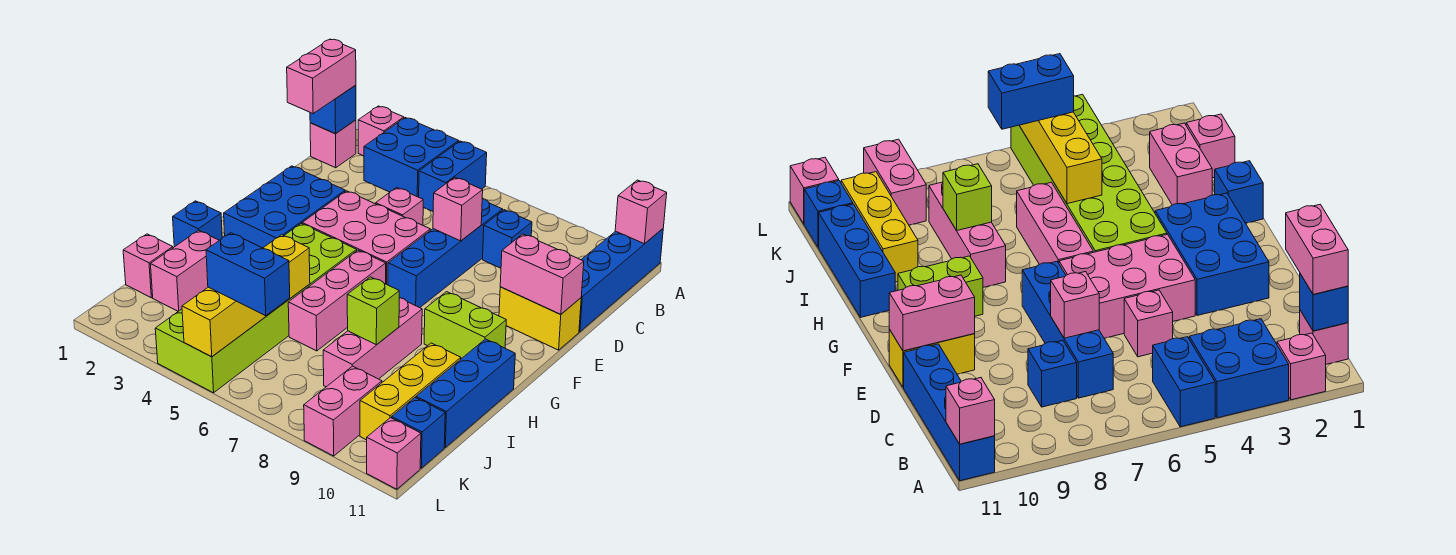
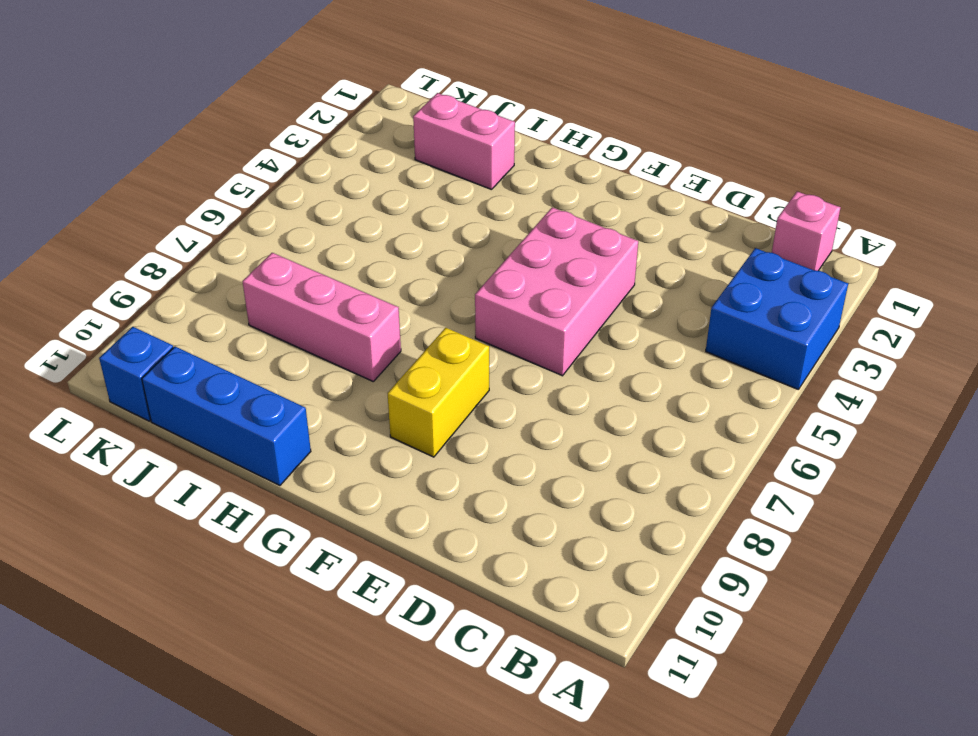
yellow 1x2 brick [388,328,489,457] -> yellow 1x2 brick moved to [499,287,581,350]
none -> pink 1x1 brick [358,106,404,156]
none -> blue 1x2 brick [419,141,487,211]
none -> blue 1x4 brick [579,229,663,332]
none -> blue 1x4 brick [388,199,503,308]

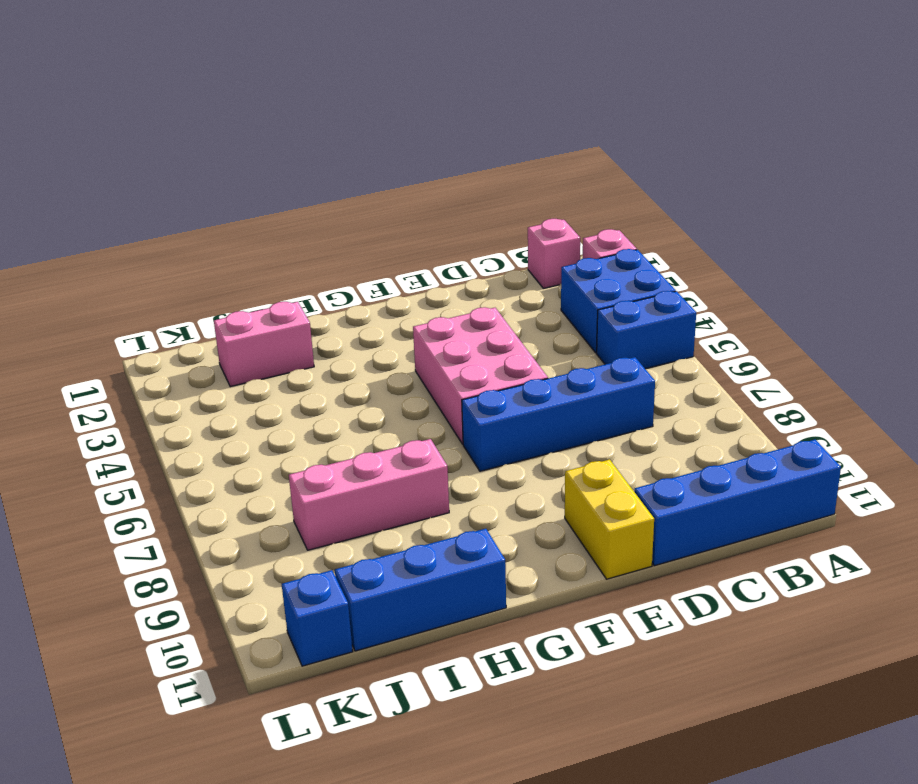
none -> blue 1x1 brick [483,210,532,268]
none -> pink 1x1 brick [376,188,423,225]
none -> blue 2x3 brick [224,166,345,248]
none -> lime 2x6 brick [155,224,357,393]

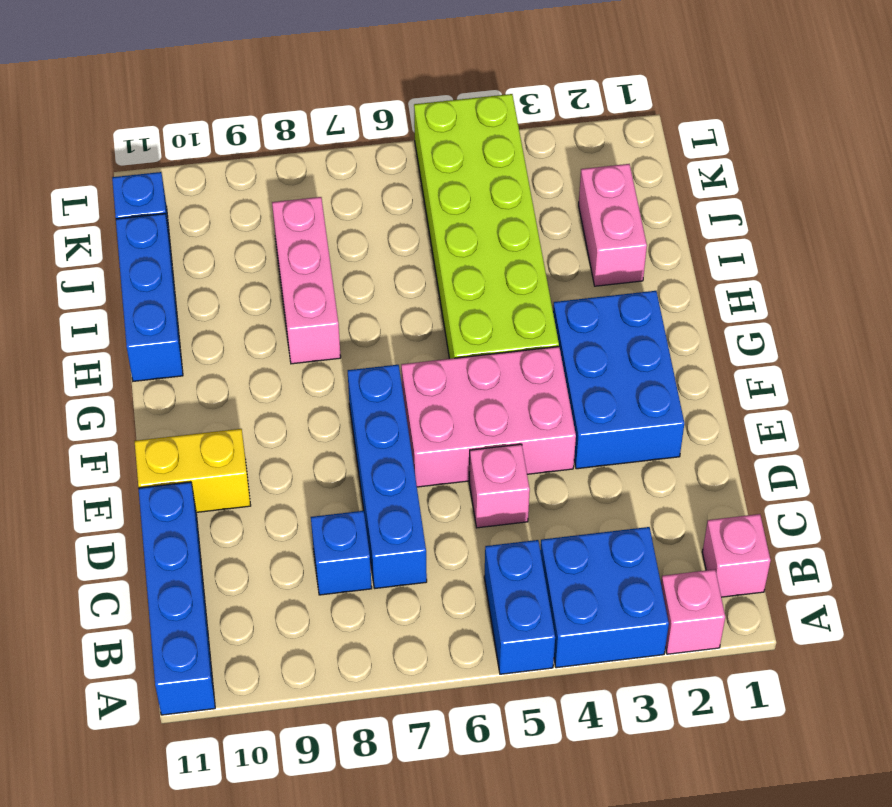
none -> pink 1x3 brick [288,250,386,351]
none -> lime 1x2 brick [424,292,506,359]
none -> blue 1x1 brick [173,201,222,247]
none -> yellow 1x3 brick [360,343,461,440]

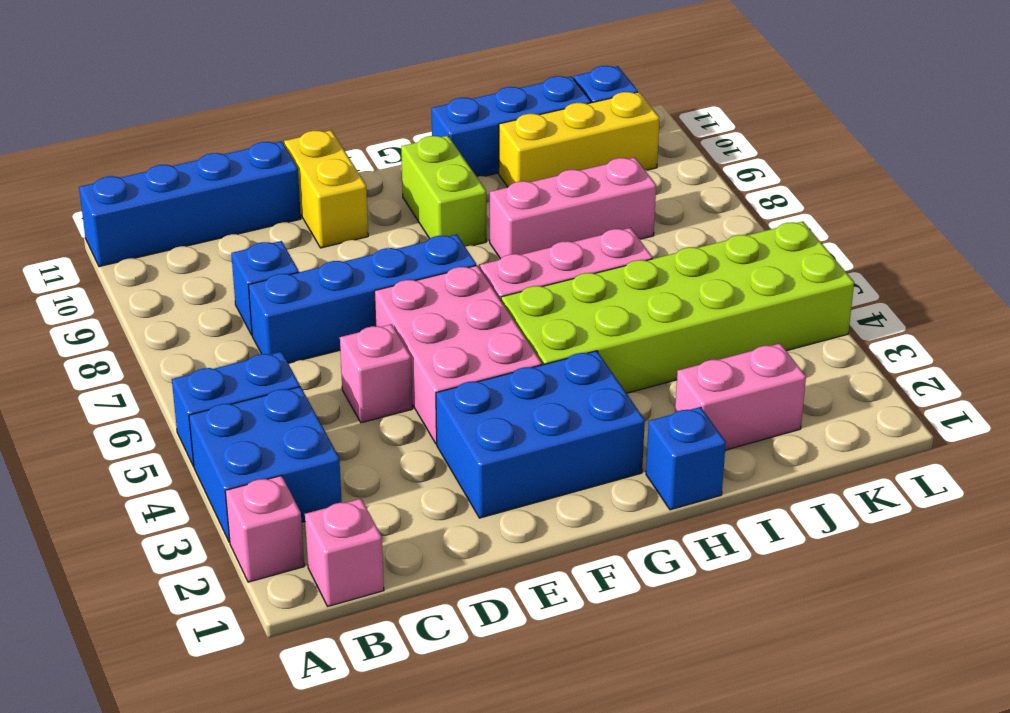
none -> pink 1x1 brick [123,234,173,298]
none -> pink 1x2 brick [304,366,382,456]
none -> pink 1x1 brick [367,418,421,489]
none -> pink 1x1 brick [615,180,667,244]

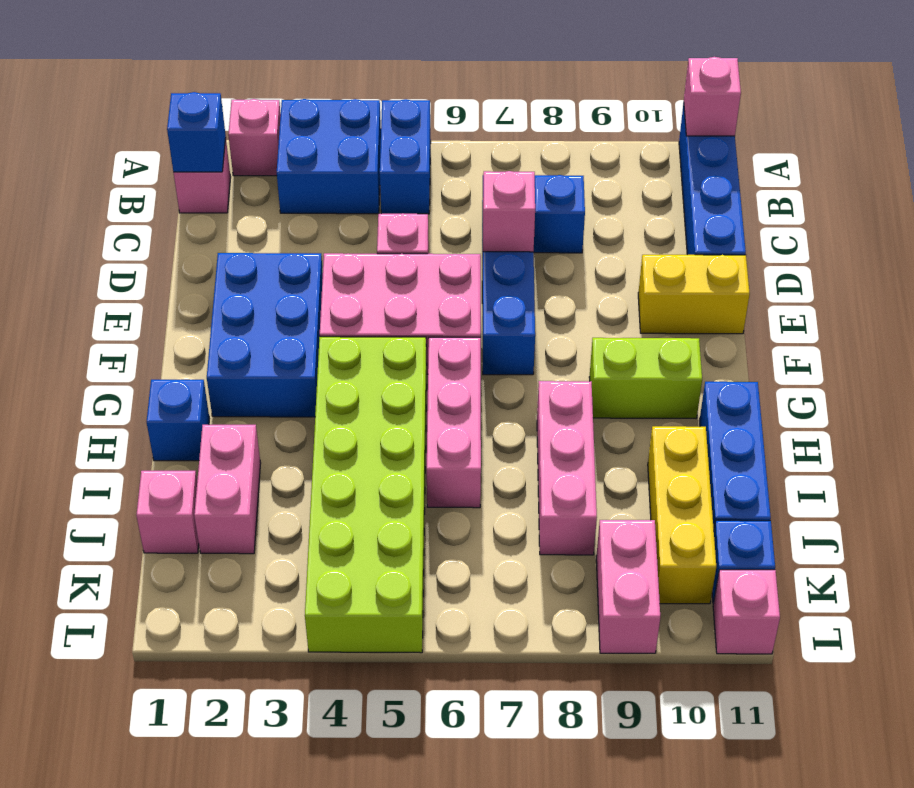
none -> pink 1x2 brick [500,234,584,315]
none -> yellow 1x4 brick [182,235,310,357]
none -> lime 1x1 brick [347,277,399,345]
none -> pink 1x2 brick [287,39,356,113]

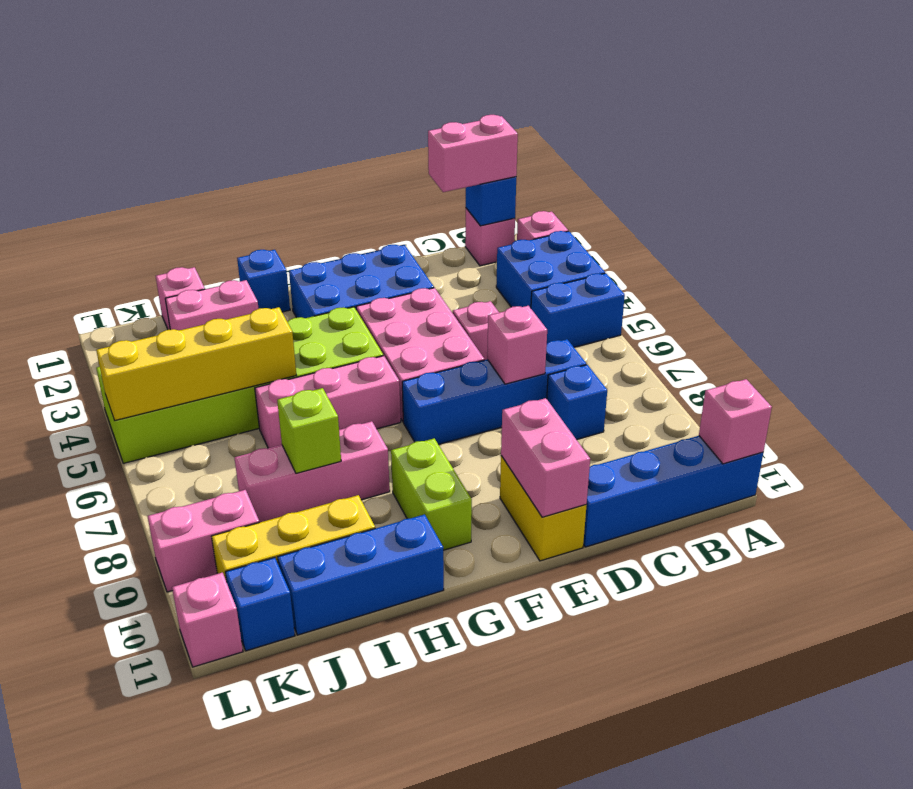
none -> blue 1x2 brick [206,233,290,316]

